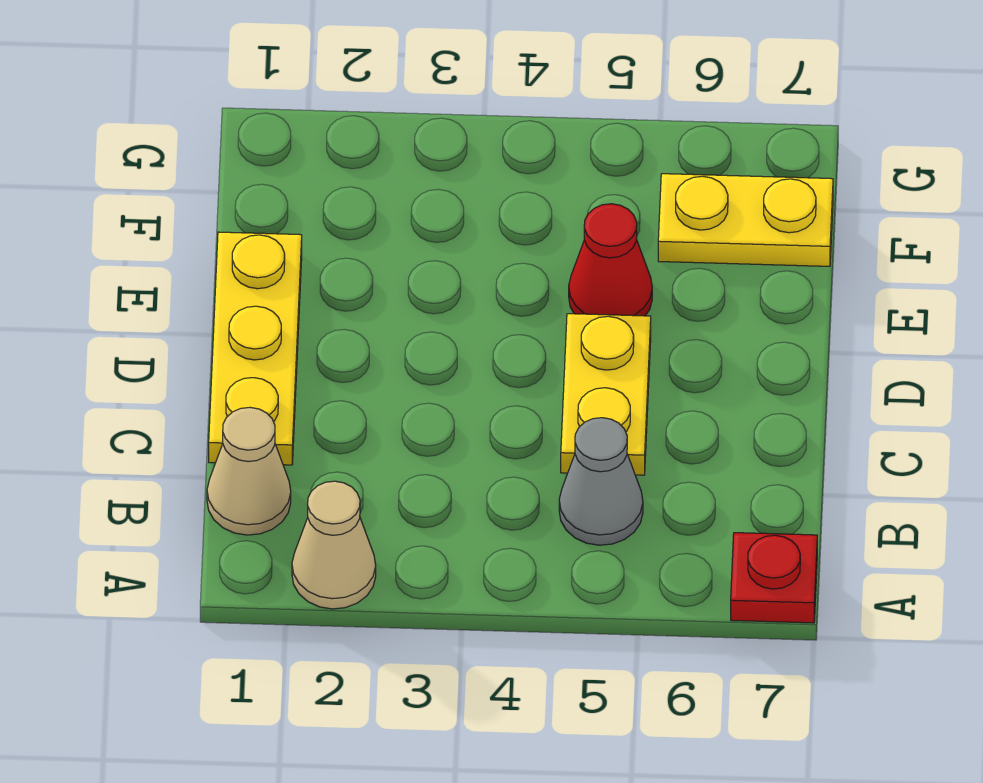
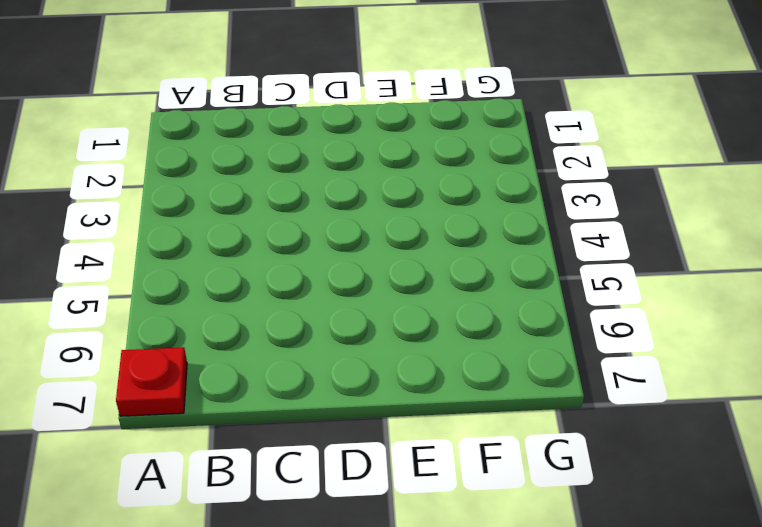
none -> tan 1x1 cone [292,481,376,609]
none -> tan 1x1 cone [207,407,291,535]

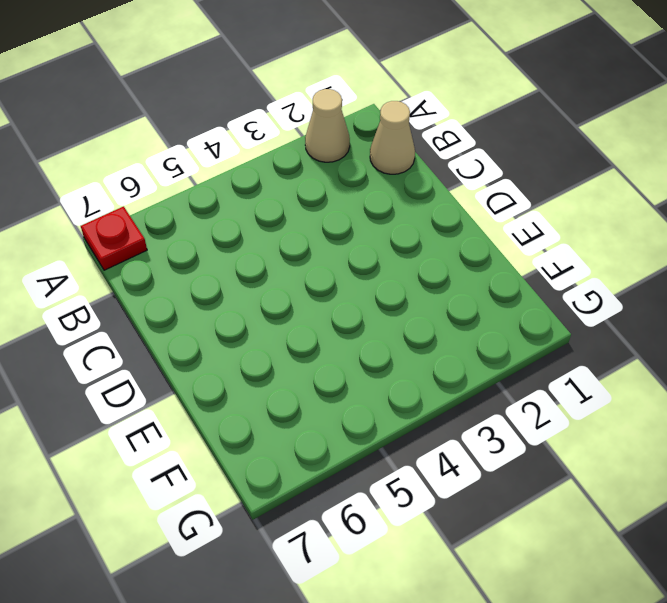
none -> grey 1x1 cone [559,418,643,545]
none -> yellow 1x3 plate [209,232,302,465]

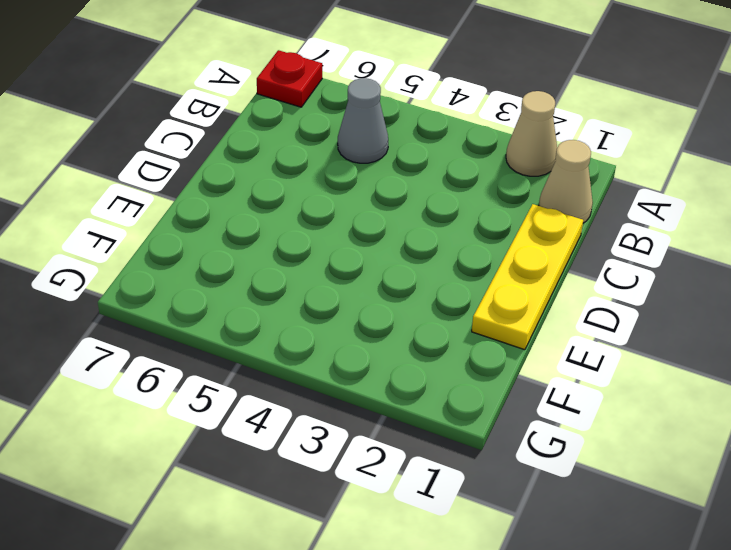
none -> yellow 1x2 plate [561,314,651,475]
none -> red 1x1 cone [569,204,652,316]

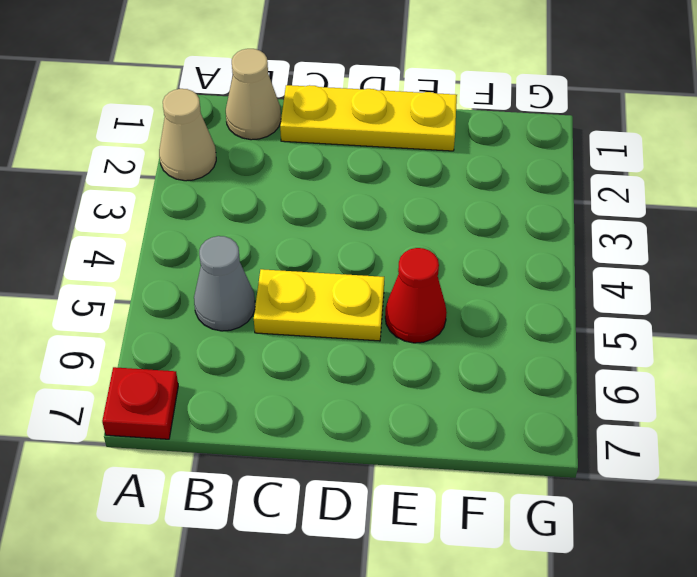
none -> yellow 1x2 plate [658,174,833,266]

